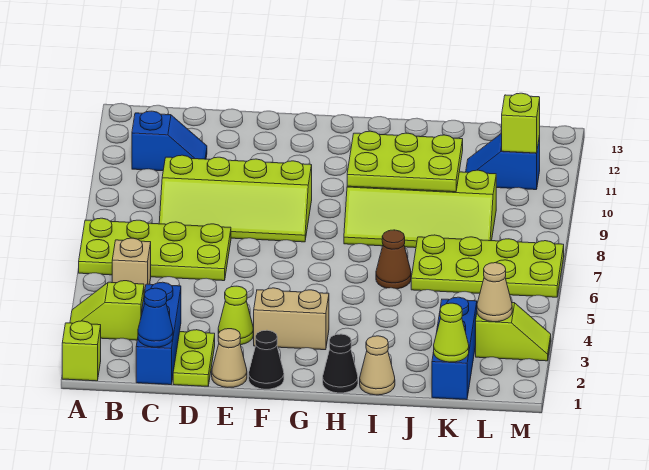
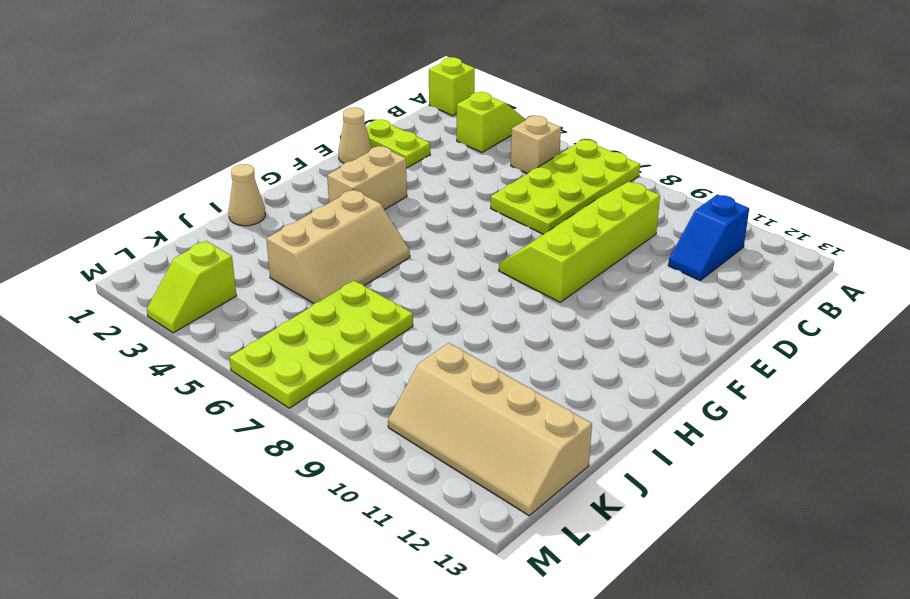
tan 2x3 slope [266,190,410,303] -> none
tan 2x4 slope [388,343,592,516] -> blue 1x2 slope [466,133,540,190]
none -> blue 1x3 brick [136,282,181,385]
none -> lime 1x1 cone [218,286,253,345]
none -> black 1x1 cone [249,330,284,389]

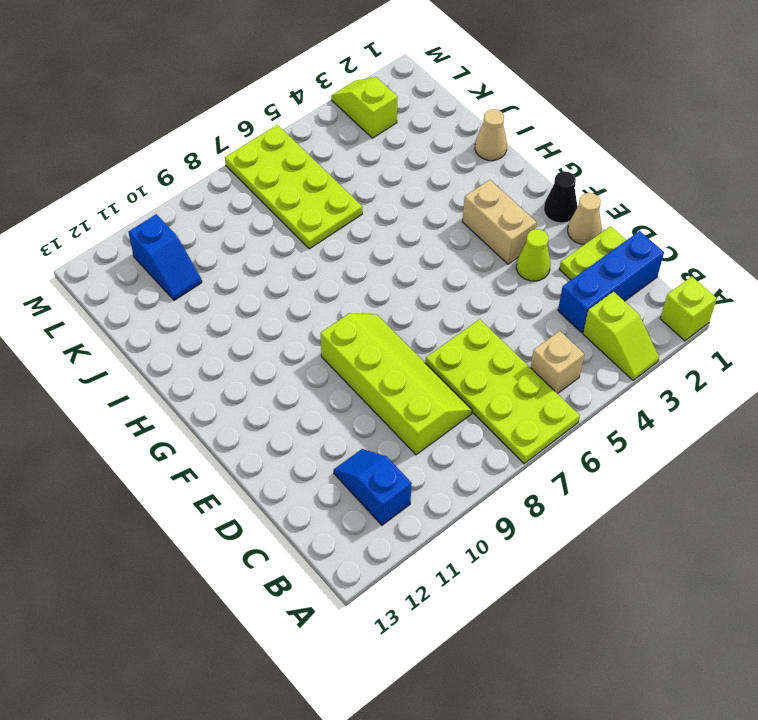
none -> black 1x1 cone [323,334,358,393]
none -> lime 2x4 slope [344,170,496,248]
none -> brown 1x1 cone [376,230,411,289]

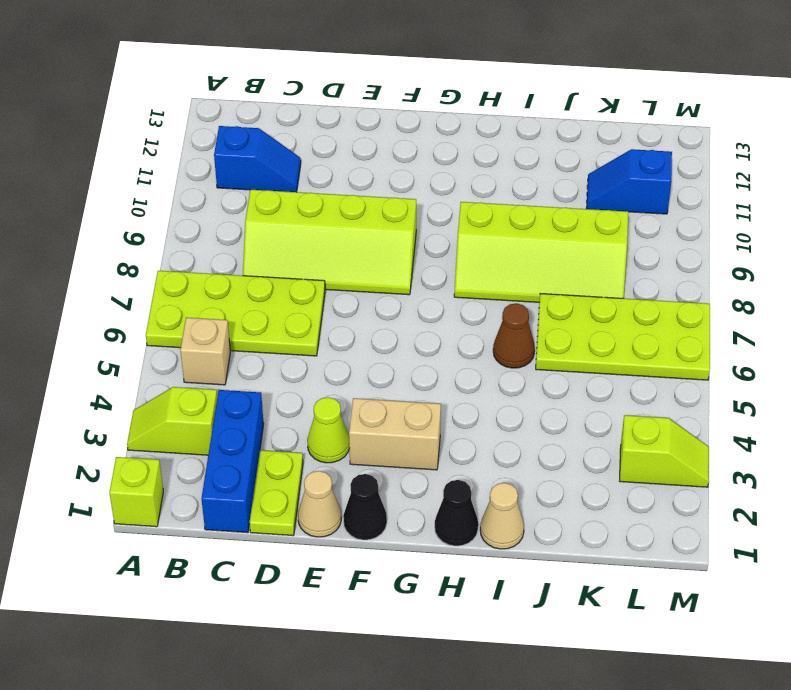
none -> blue 1x3 brick [432,297,477,400]
none -> blue 1x1 cone [138,288,173,347]
none -> lime 2x3 plate [347,131,463,192]

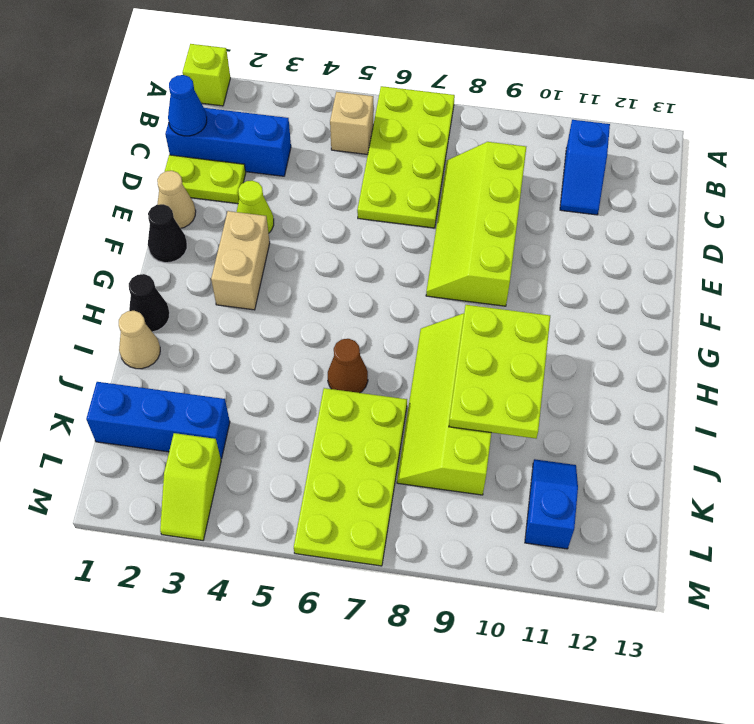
none -> lime 1x2 slope [70,281,144,340]
none -> lime 1x1 cone [434,303,469,362]
none -> tan 1x1 cone [477,263,512,322]

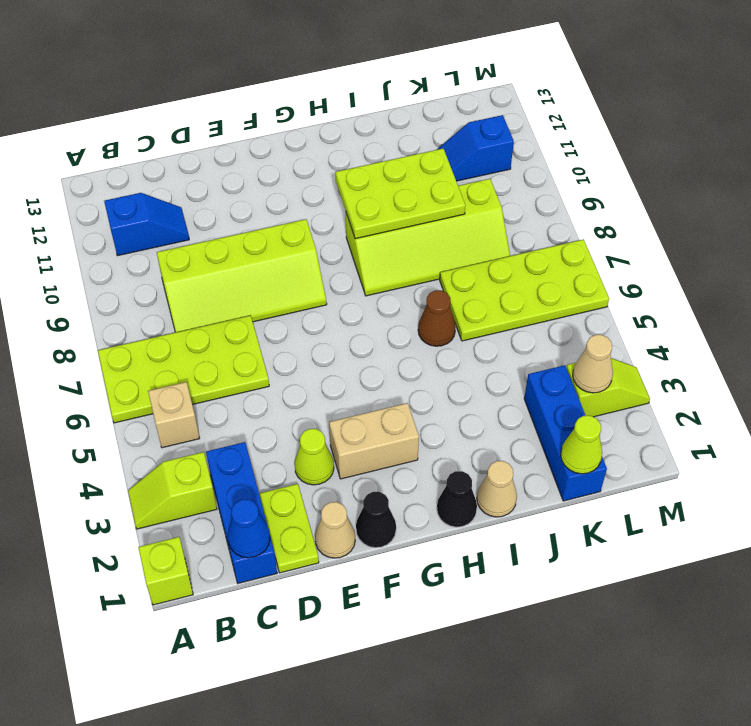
none -> lime 1x1 brick [502,93,540,153]

